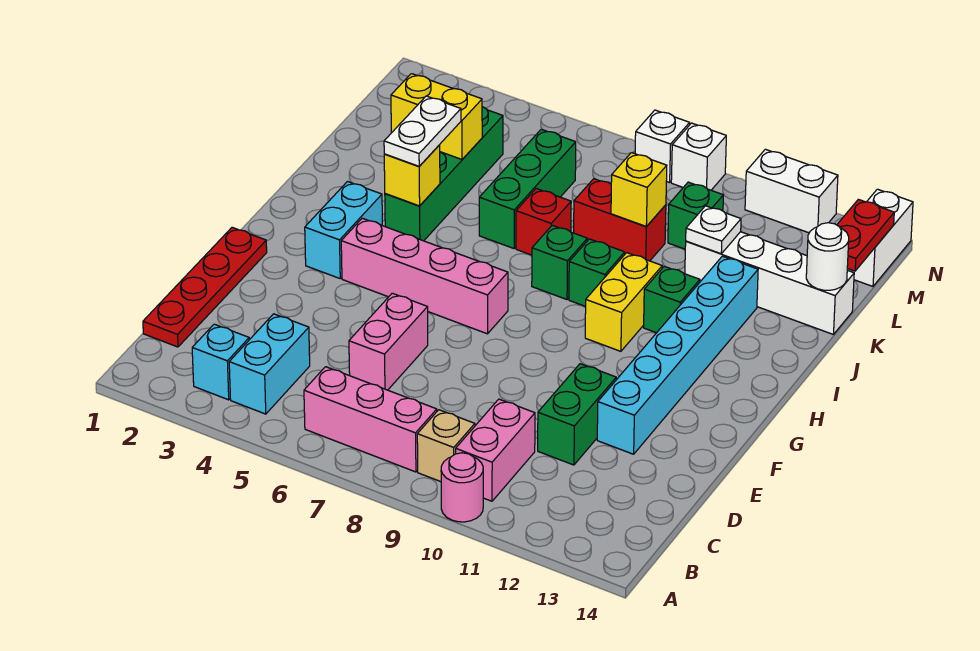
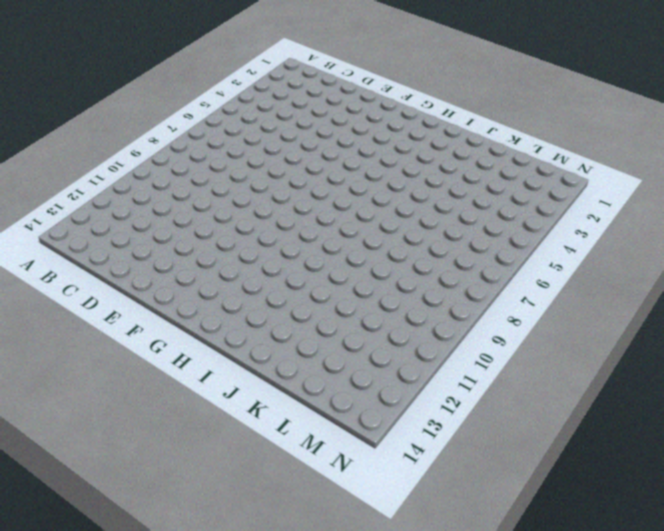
none -> pink 1x1 round brick [441,453,483,522]
none -> cyan 1x1 brick [192,324,249,400]
none -> cyan 1x2 brick [229,314,310,414]
none -> pink 1x3 brick [304,367,437,472]

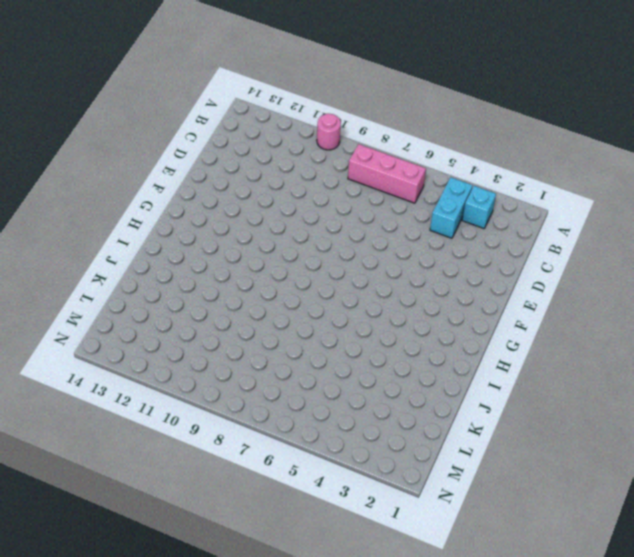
none -> tan 1x1 brick [417,410,475,482]
none -> pink 1x2 brick [456,399,535,501]
none -> red 1x4 plate [143,227,267,347]
none -> pink 1x2 brick [349,293,428,390]

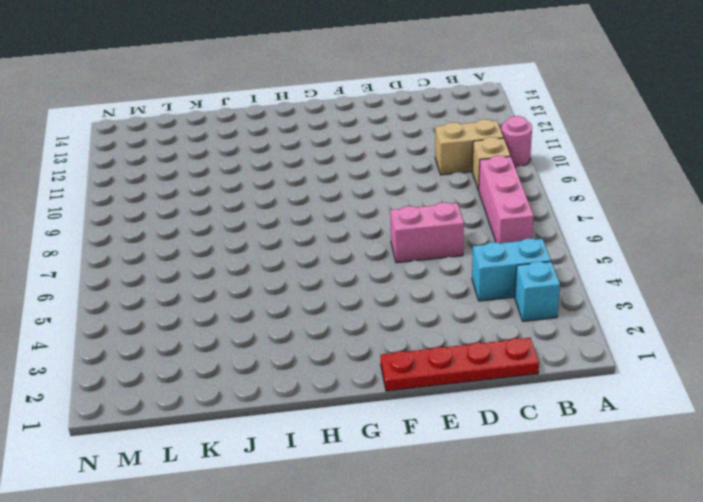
tan 1x2 brick [435,119,503,175] -> pink 1x2 brick [456,399,535,501]
none -> green 1x2 brick [538,364,616,465]
none -> cyan 1x6 brick [597,256,758,454]
none -> cyan 1x2 brick [305,182,382,278]
none -> pink 1x4 brick [341,218,508,334]

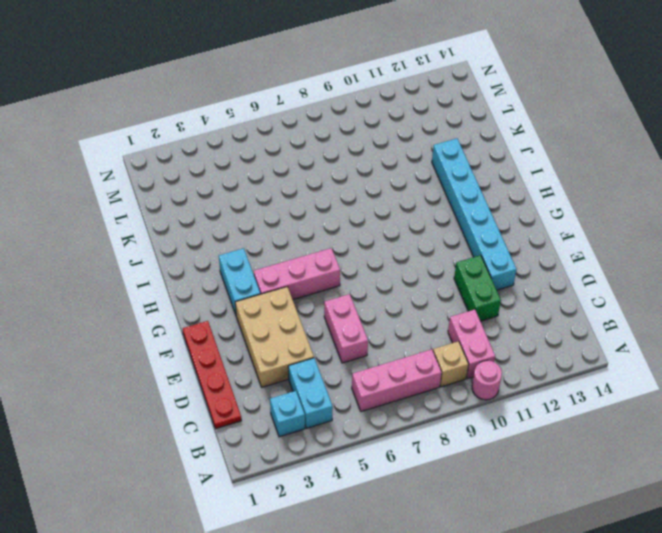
tan 2x3 brick [235,287,314,387] -> none
pink 1x3 brick [254,248,340,300] -> pink 1x4 brick [341,218,508,334]
none -> yellow 1x2 brick [585,253,662,351]
none -> green 1x4 brick [385,107,503,241]
none -> green 1x1 brick [532,225,587,299]
none -> green 1x1 brick [569,239,625,307]

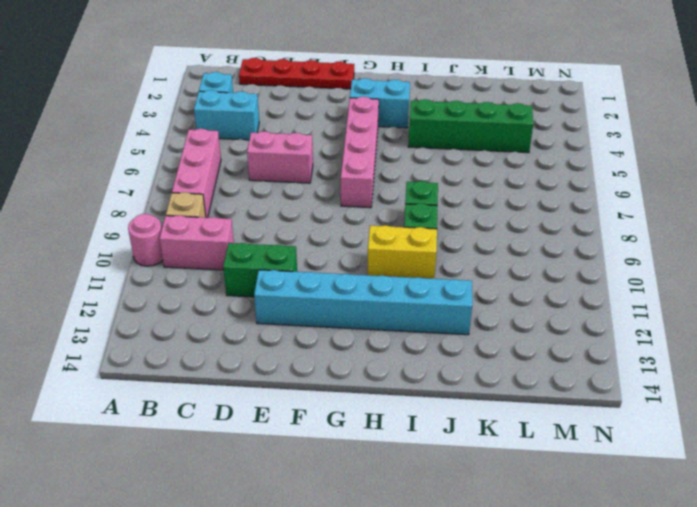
none -> green 1x1 brick [644,266,700,333]
none -> green 1x3 brick [479,129,576,248]
none -> red 1x1 brick [516,189,571,255]
none -> red 1x2 brick [574,179,666,261]

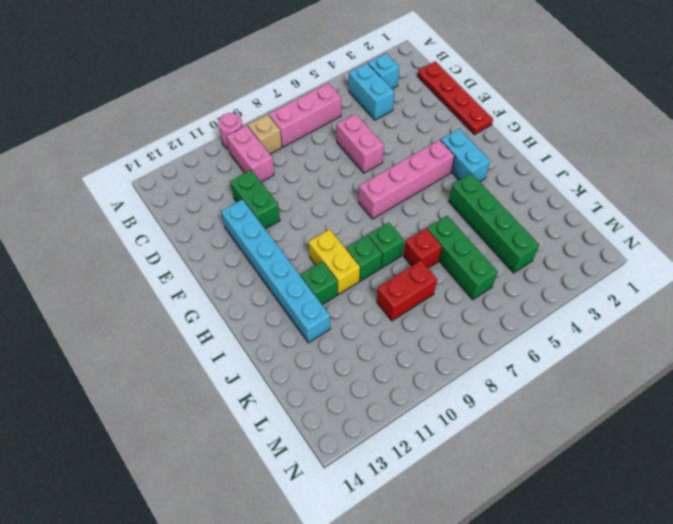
none -> white 1x4 brick [685,232,854,335]
none -> green 1x1 brick [668,182,723,249]
none -> white 1x2 brick [847,189,913,286]
none -> white 1x1 brick [635,110,690,183]

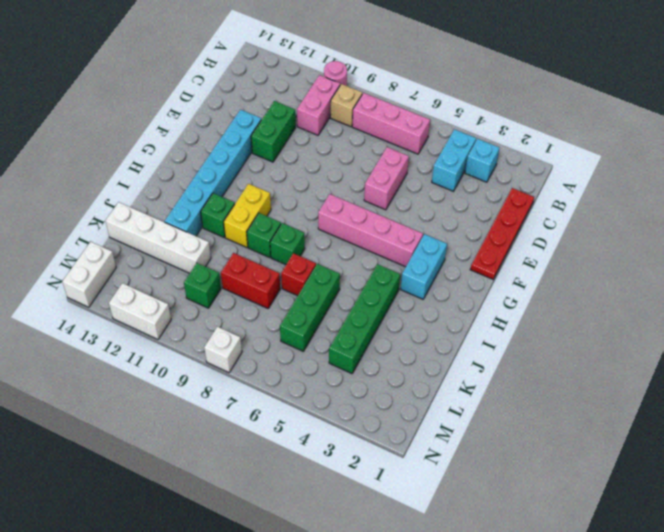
none -> white 1x1 brick [671,123,726,190]
none -> yellow 1x1 brick [384,145,440,206]
none -> yellow 1x2 brick [391,74,482,159]
none -> yellow 1x1 brick [611,153,667,227]

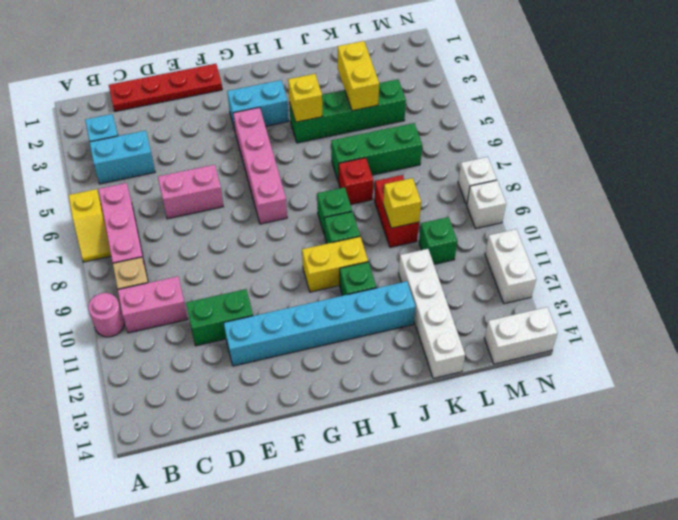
yellow 1x2 slope [69,189,111,262] -> none
none -> white 1x1 plate [686,206,741,254]
none -> white 1x1 round brick [806,223,849,290]
none -> red 1x2 plate [837,199,894,271]
none -> white 1x2 plate [384,96,461,166]

